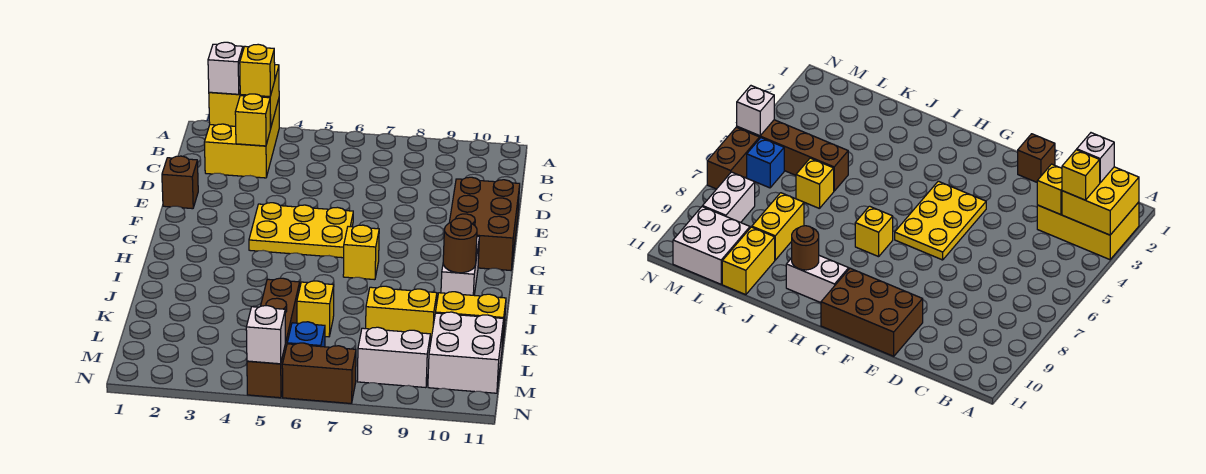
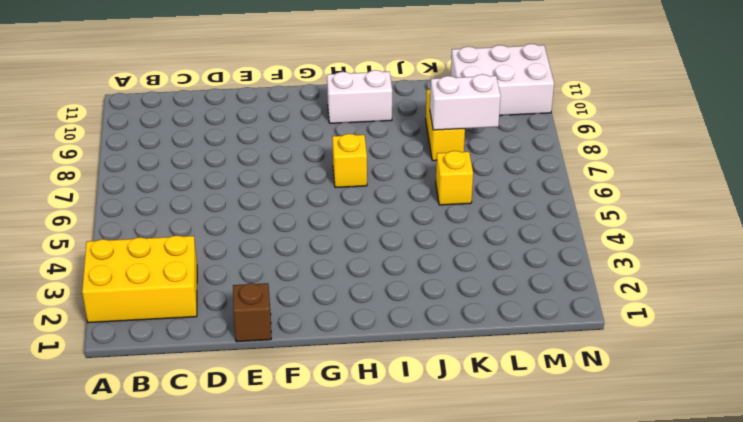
white 1x2 brick [430,74,501,130] -> white 1x2 brick turned to [357,327,430,388]
white 2x3 brick [451,44,554,115] -> white 2x2 brick [428,312,504,393]
none -> brown 2x3 brick [449,177,520,270]
none -> yellow 2x3 plate [249,203,353,258]
none -> brown 1x4 brick [247,278,300,398]

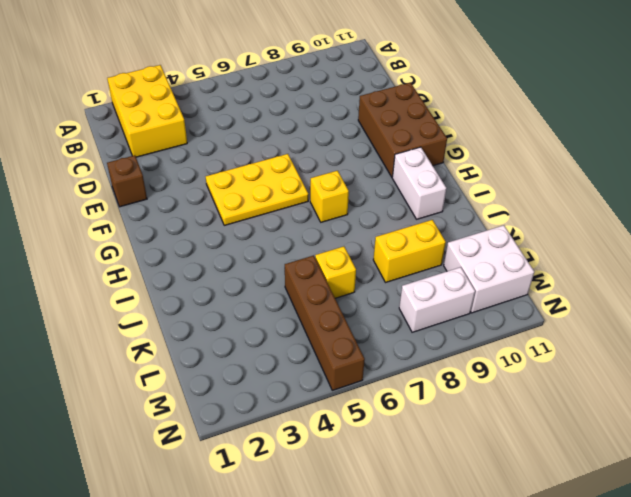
none -> yellow 1x2 brick [436,292,506,346]
none -> blue 1x1 brick [287,322,325,347]
none -> brown 1x2 brick [282,343,356,403]

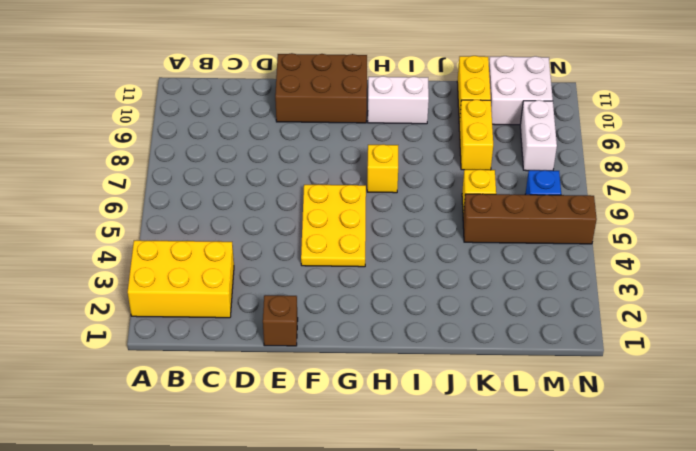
none -> brown 1x2 brick [282,343,356,403]
none -> yellow 2x2 brick [209,65,279,129]
none -> yellow 1x1 brick [235,94,270,146]

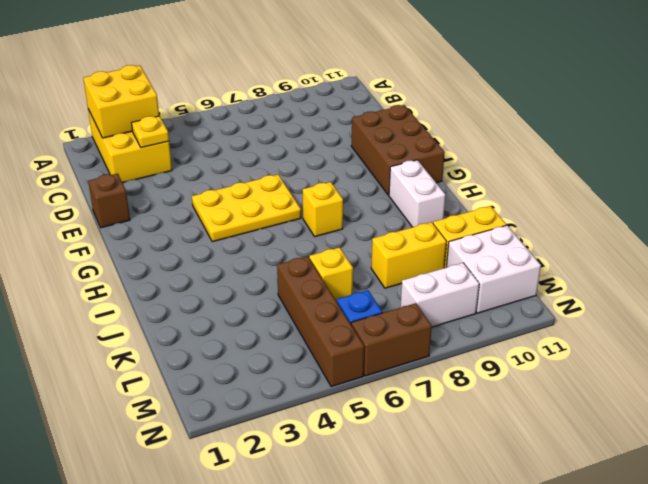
yellow 1x1 plate [132,116,169,148] -> yellow 1x1 brick [235,94,270,146]
none -> brown 1x1 round brick [443,218,477,273]
none -> white 1x1 brick [246,306,285,364]
none -> white 1x1 brick [208,42,243,94]

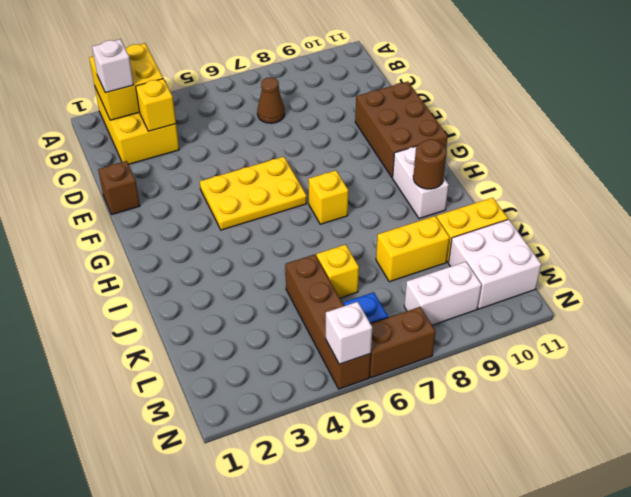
brown 1x1 cone [257,77,285,123] -> none
none -> yellow 1x1 brick [240,44,275,97]

